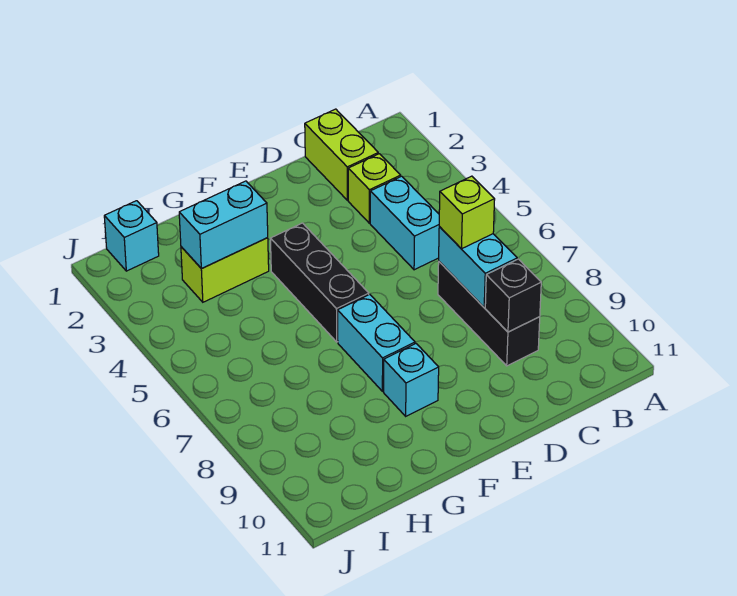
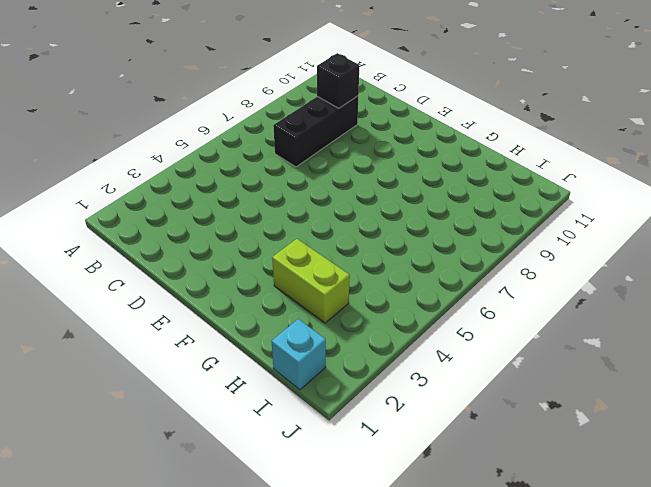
none -> lime 1x2 brick [305,109,378,200]
none -> lime 1x1 brick [348,154,401,223]
none -> cyan 1x2 brick [370,176,439,270]

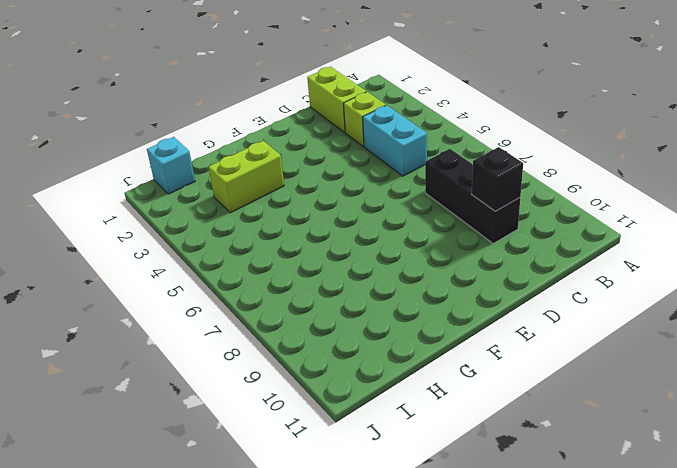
none -> black 1x3 brick [270,223,369,342]
none -> cyan 1x2 brick [338,294,415,391]
none -> cyan 1x1 brick [384,344,439,416]

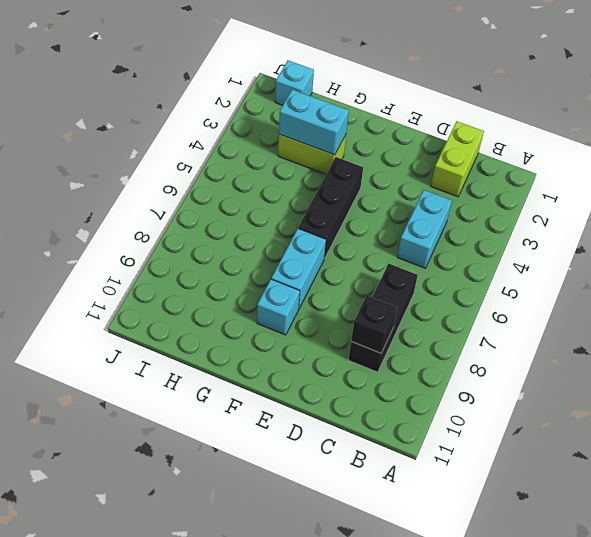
none -> lime 1x1 brick [348,154,401,223]
none -> cyan 1x2 brick [439,227,517,307]
none -> lime 1x1 brick [439,176,495,249]

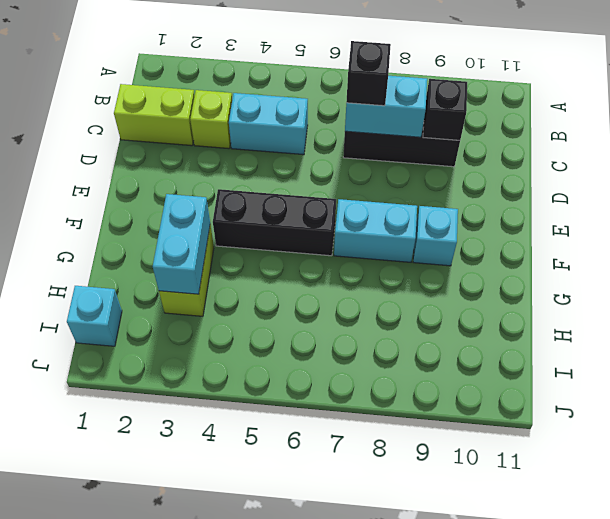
black 1x1 brick [346,41,391,106] -> lime 1x1 brick [439,176,495,249]

